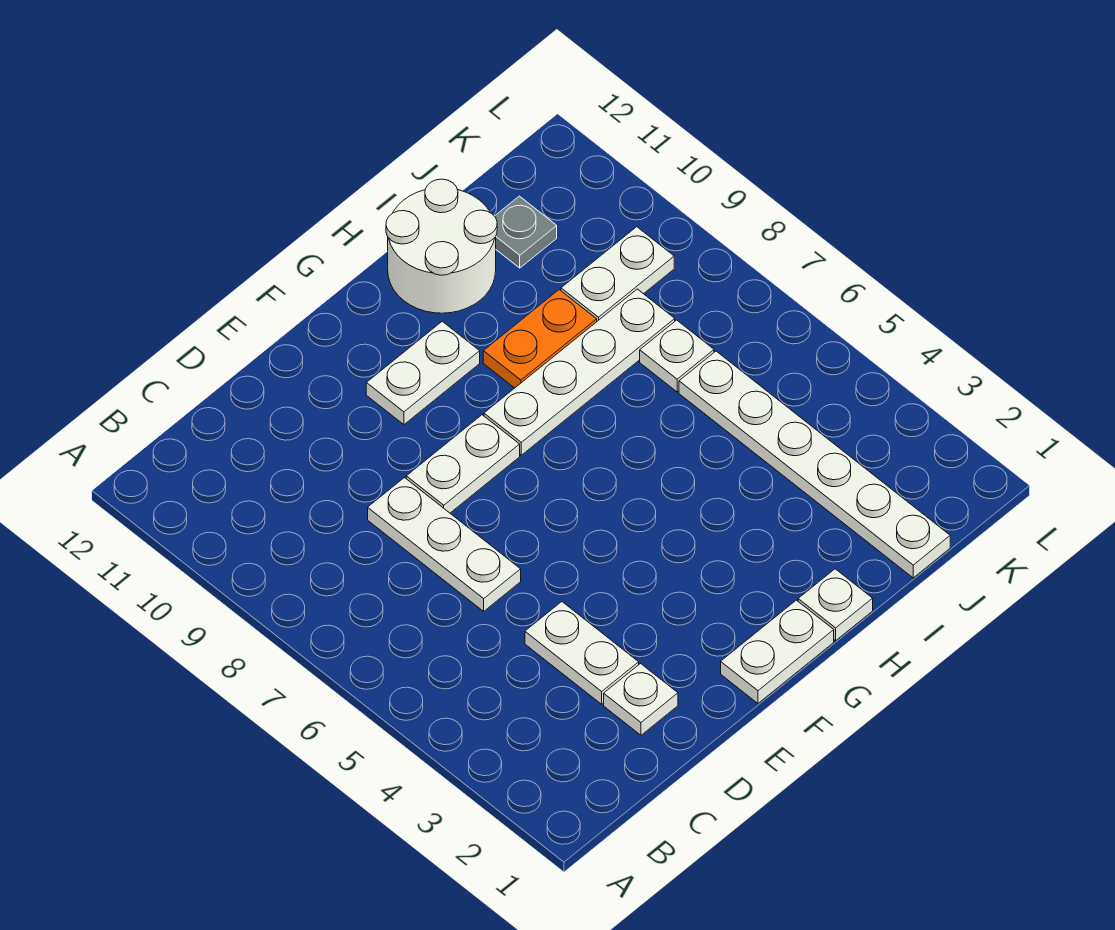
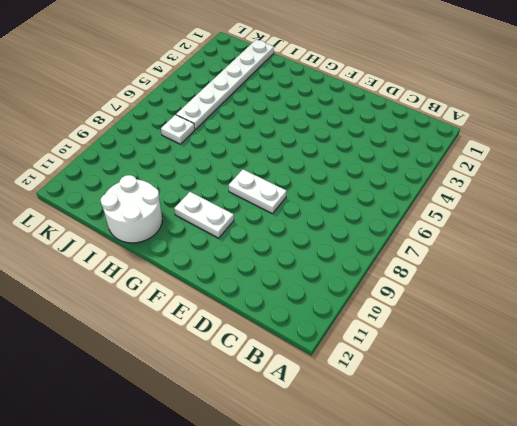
none -> white 1x1 plate [604,664,678,735]
none -> white 1x2 plate [525,602,639,704]
none -> white 1x3 plate [368,478,521,611]

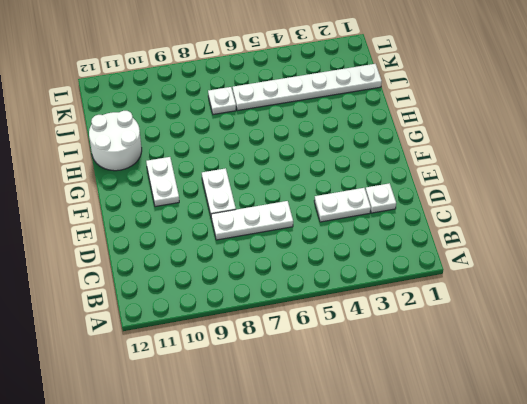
none -> white 1x2 plate [721,600,834,703]
none -> white 1x4 plate [484,289,675,455]
none -> white 1x1 plate [798,569,873,641]

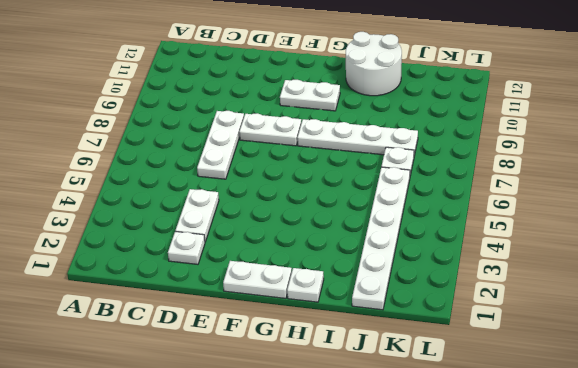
none -> orange 1x2 plate [483,290,597,388]
none -> white 1x2 plate [561,227,674,321]
none -> grey 1x1 plate [495,196,557,268]

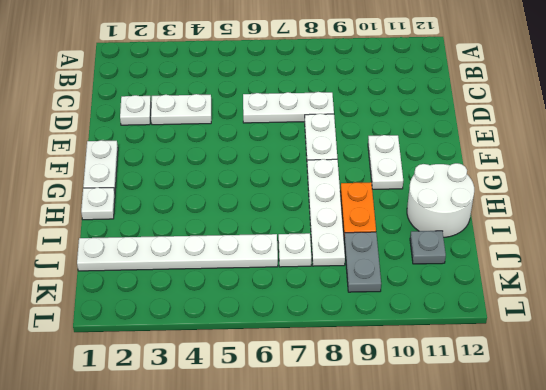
grey 1x2 plate [344,232,381,292] -> white 1x2 plate [561,227,674,321]

